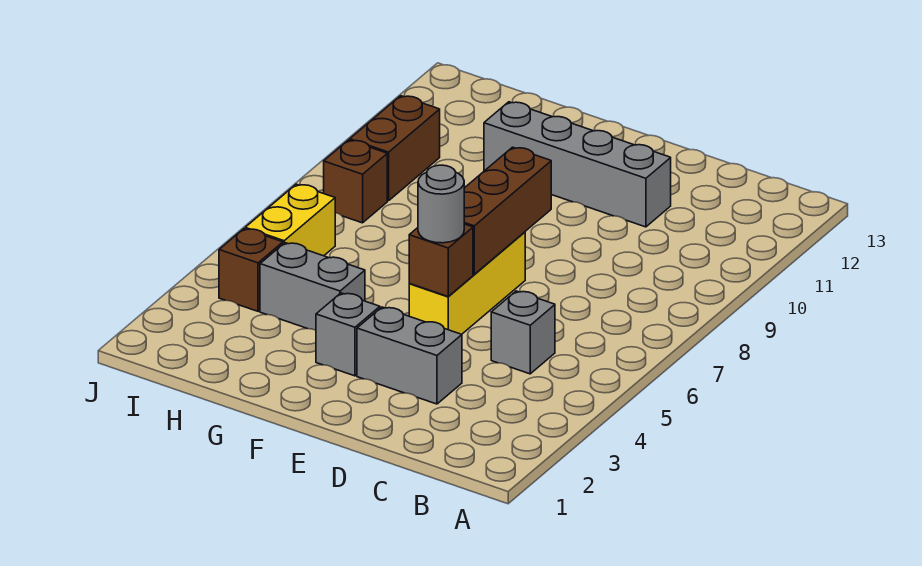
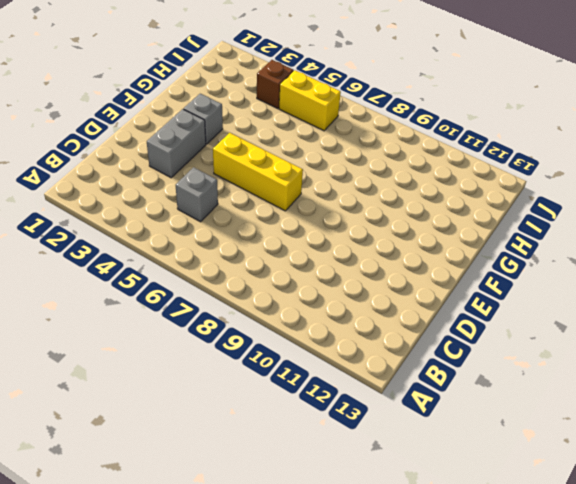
none -> grey 1x4 brick [484,102,671,227]
none -> grey 1x2 brick [260,243,365,330]
none -> brown 1x1 brick [324,140,387,223]

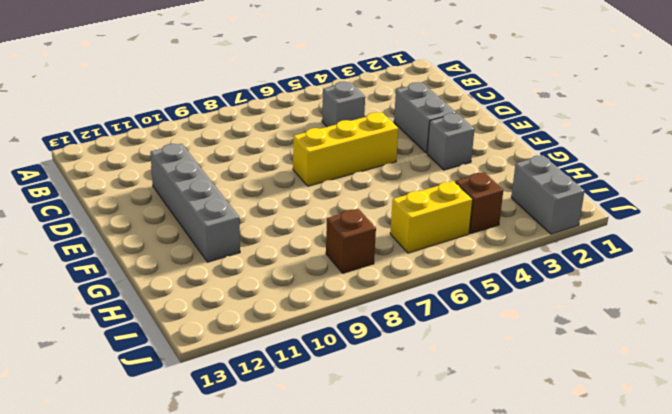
grey 1x2 brick [511,155,585,234] -> grey 1x2 brick moved to [260,243,365,330]
none -> brown 1x2 brick [350,96,440,201]
none -> brown 1x1 brick [409,224,473,297]
none -> brown 1x3 brick [464,147,551,275]

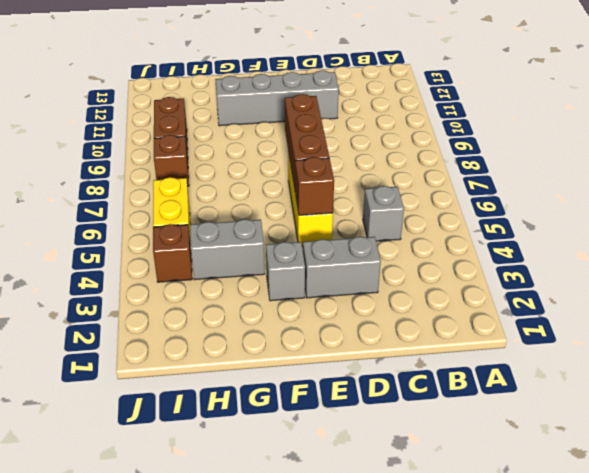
none -> grey 1x1 round brick [418,165,464,243]

